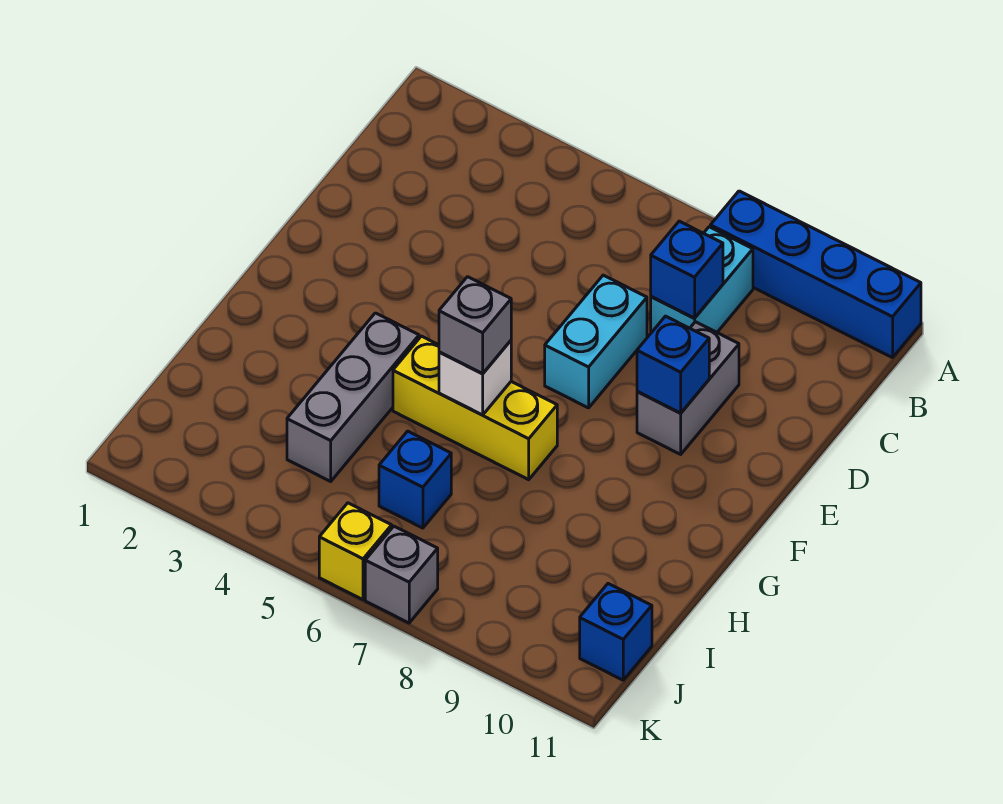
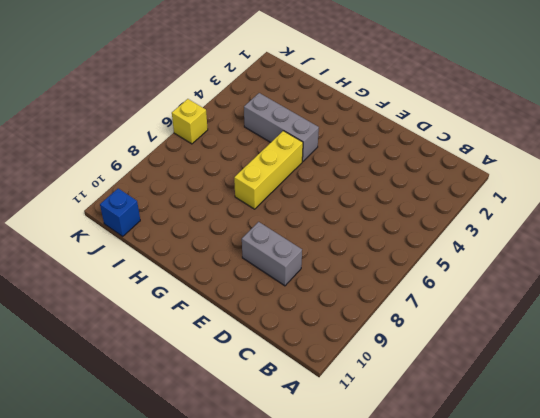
none -> blue 1x4 brick [710,191,921,358]
none -> cyan 1x2 brick [651,227,753,333]
none -> cyan 1x2 brick [545,275,647,408]

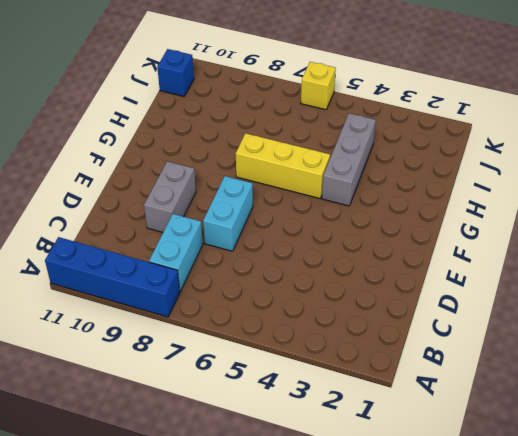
none -> blue 1x1 brick [379,431,451,528]
none -> grey 1x1 brick [365,526,438,623]
none -> blue 1x1 brick [651,221,723,318]

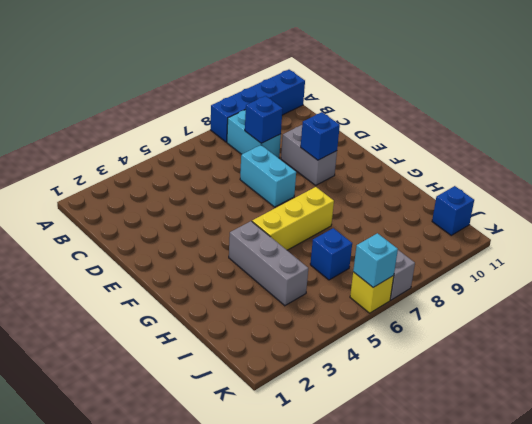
cyan 1x1 brick [353,233,398,287] -> none
none -> white 1x1 brick [439,341,511,415]
none -> grey 1x1 brick [439,277,511,374]

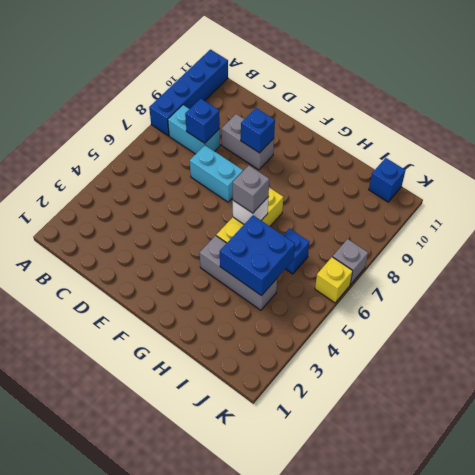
blue 2x2 brick [220,215,295,296] -> none

